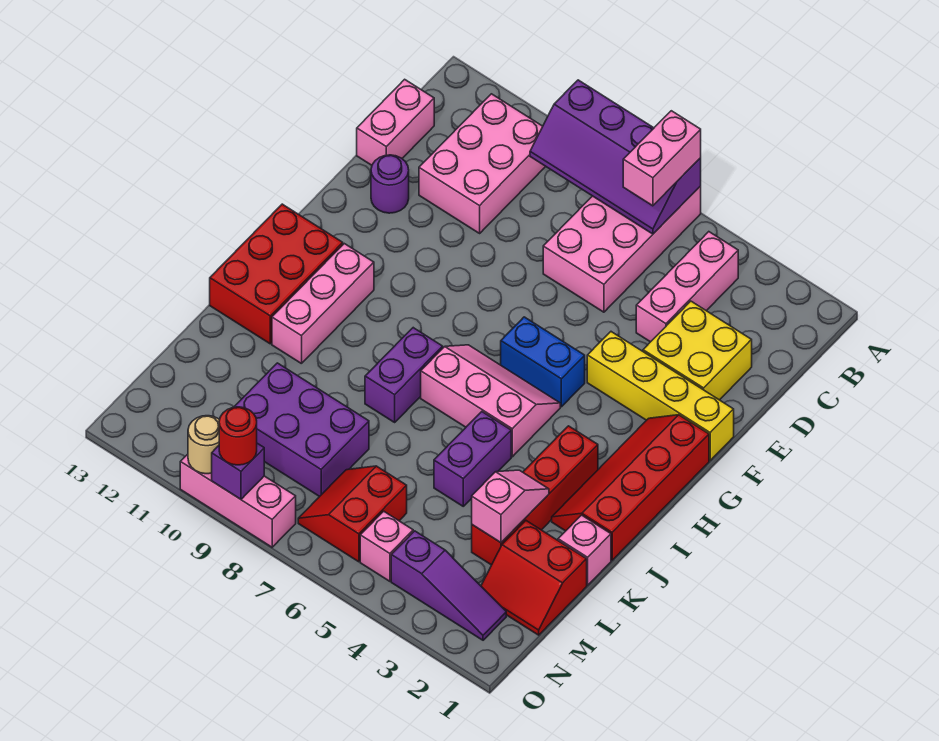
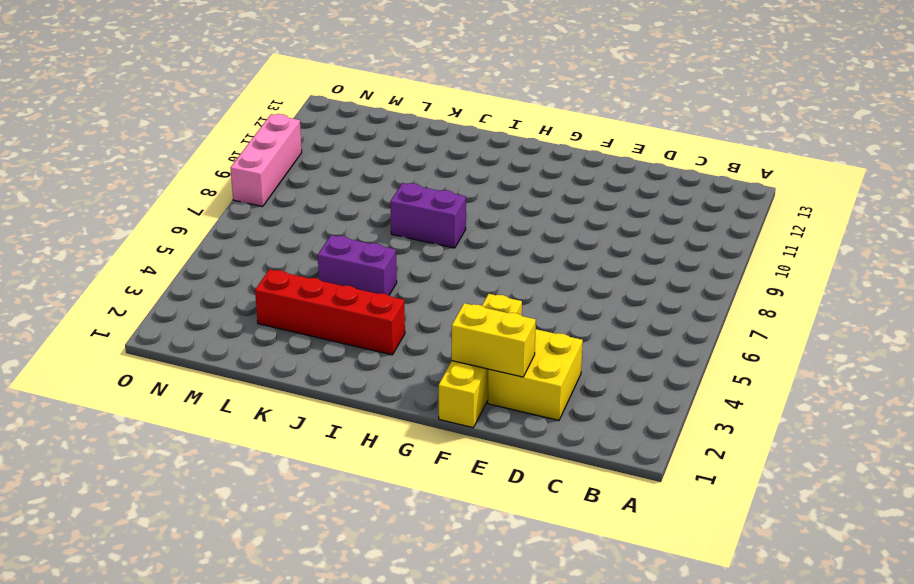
yellow 1x2 brick [452,303,536,377] -> none
none -> pink 2x4 brick [543,186,701,312]
none -> pink 1x3 brick [636,232,738,342]
none -> pink 2x3 brick [419,94,546,233]

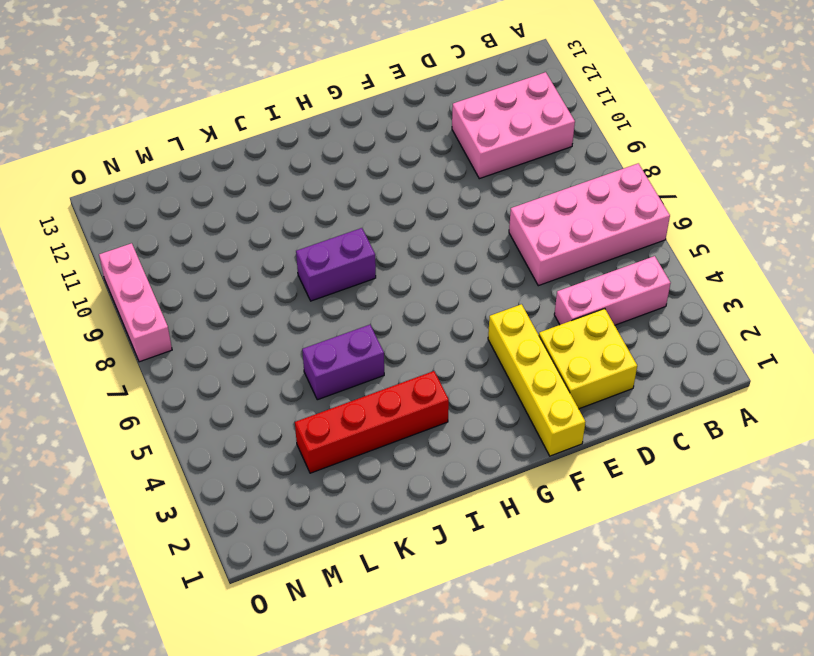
none -> pink 1x2 brick [357,79,434,165]
none -> purple 1x1 round brick [371,155,409,213]
none -> red 2x4 slope [552,415,709,560]

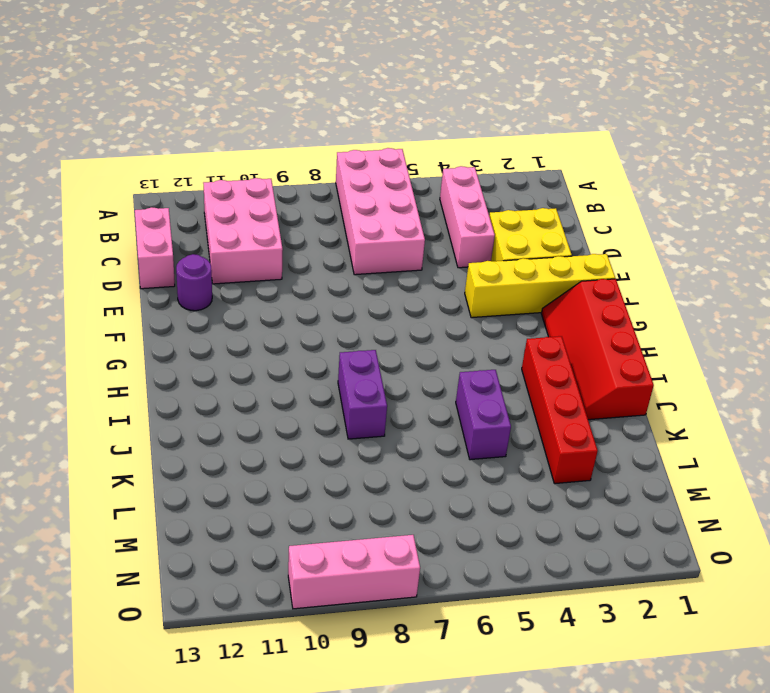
none -> blue 1x2 brick [501,317,585,407]
none -> pink 2x3 slope [421,345,560,457]
none -> pink 1x3 brick [272,244,374,364]

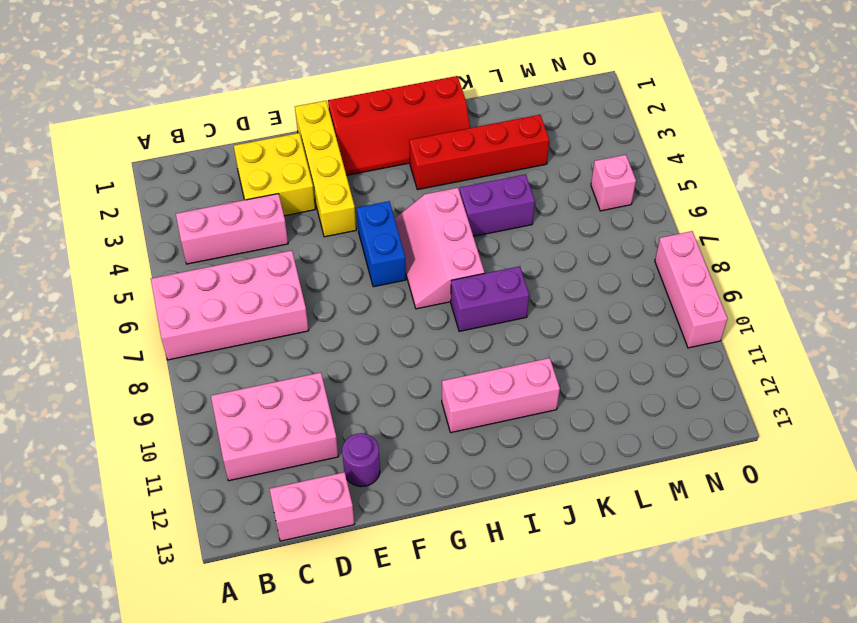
none -> red 2x3 brick [210,204,343,344]
none -> pink 1x1 brick [558,515,611,585]
none -> red 2x2 slope [481,521,587,635]

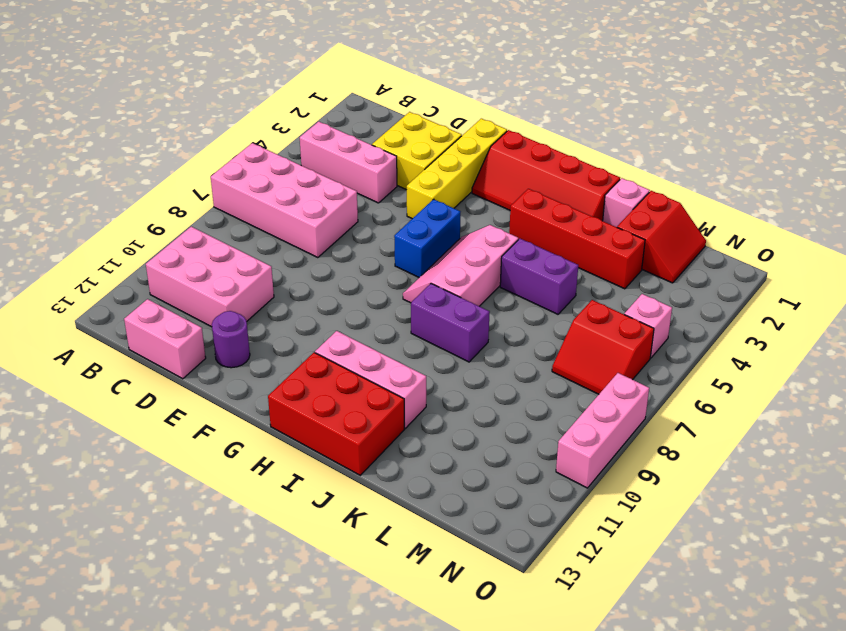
none -> purple 2x3 brick [234,363,369,497]
none -> purple 1x3 slope [391,531,506,640]
none -> purple 2x4 slope [530,80,701,234]

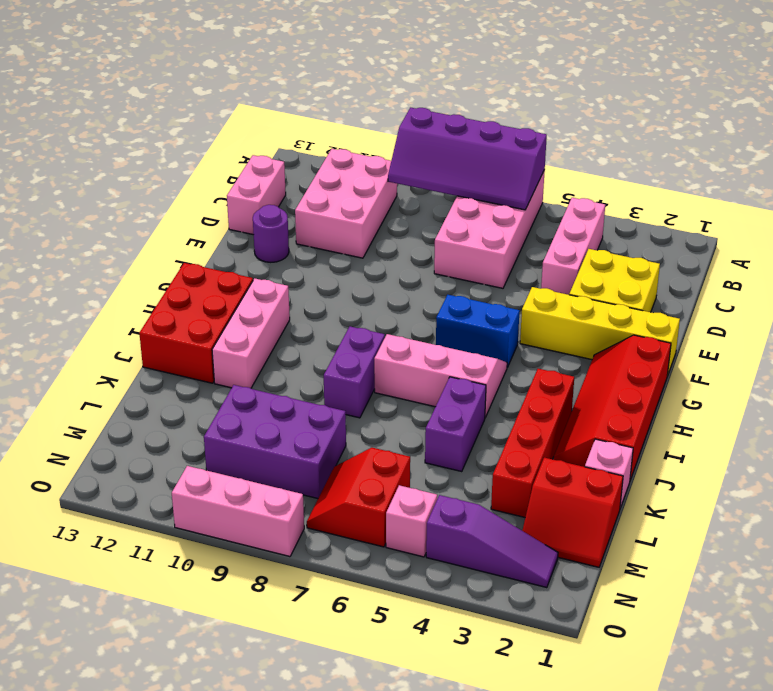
none -> pink 1x2 slope [472,470,549,543]
none -> purple 1x1 brick [212,443,264,499]
none -> tan 1x1 round brick [188,416,219,474]

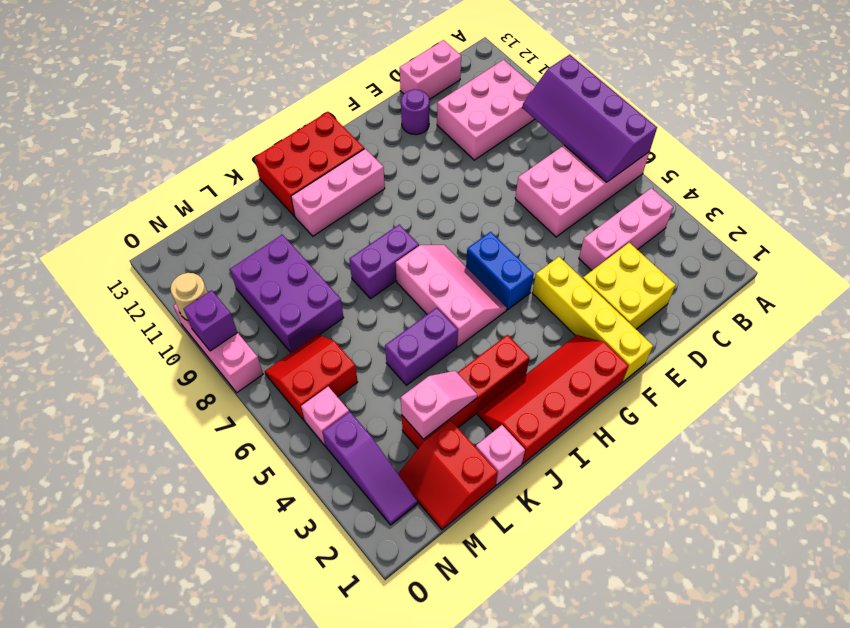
none -> pink 1x2 brick [623,111,701,206]
none -> red 1x1 round brick [219,407,257,465]

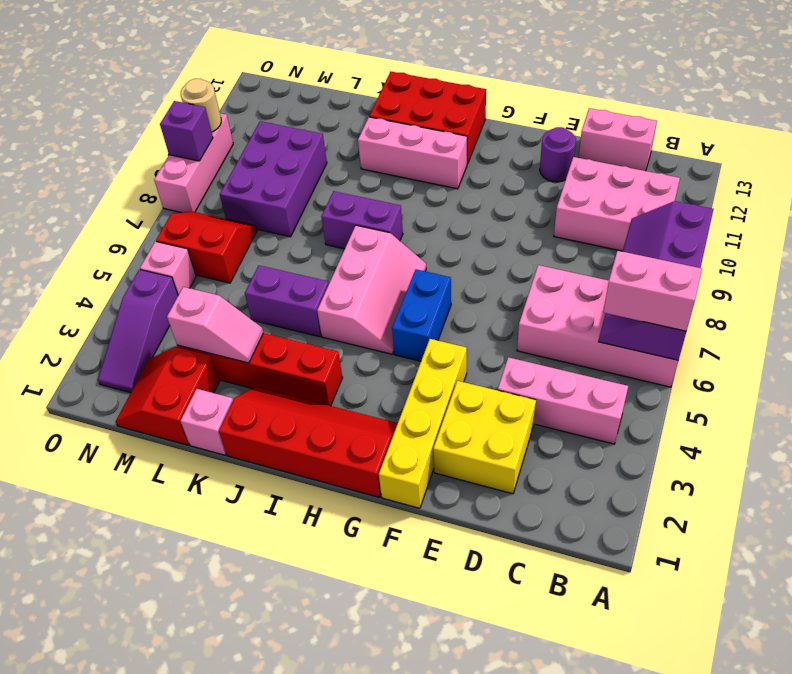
none -> red 1x1 round brick [219,407,257,465]

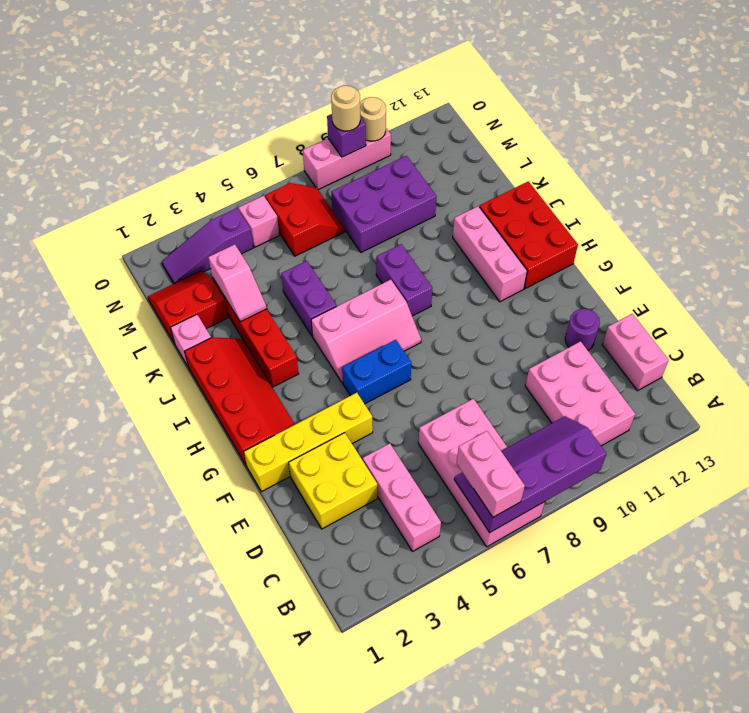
tan 1x1 round brick [331,86,360,131] -> red 1x1 round brick [219,407,257,465]

